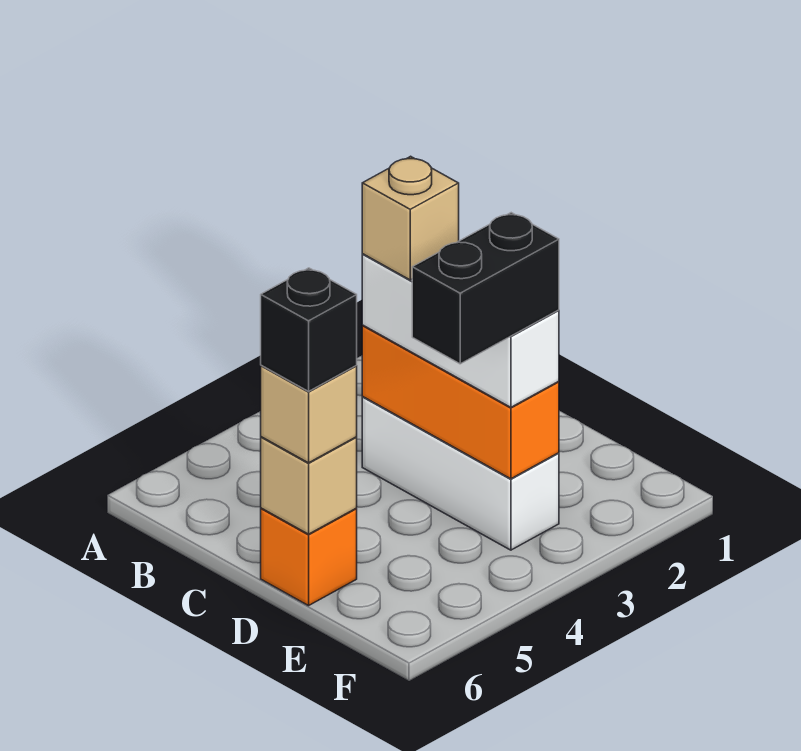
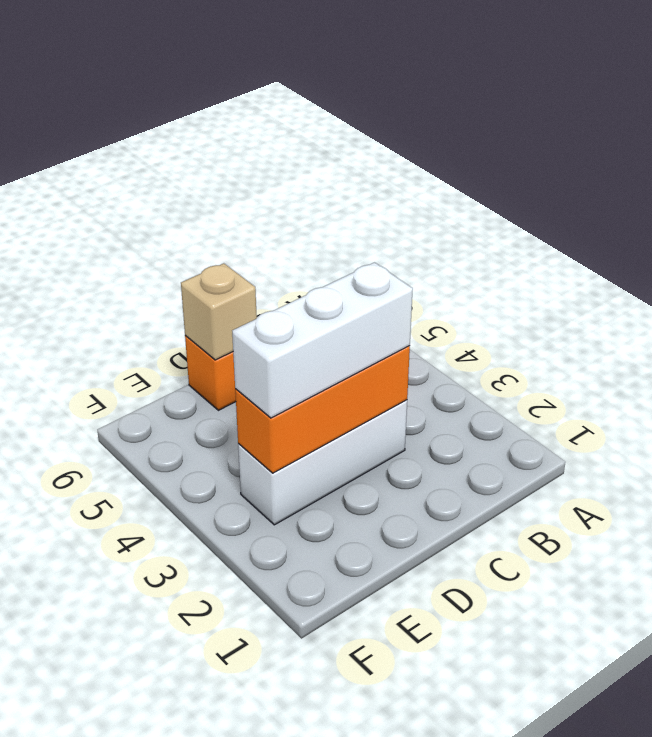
none -> tan 1x1 brick [261,365,357,463]
none -> tan 1x1 brick [362,156,459,280]

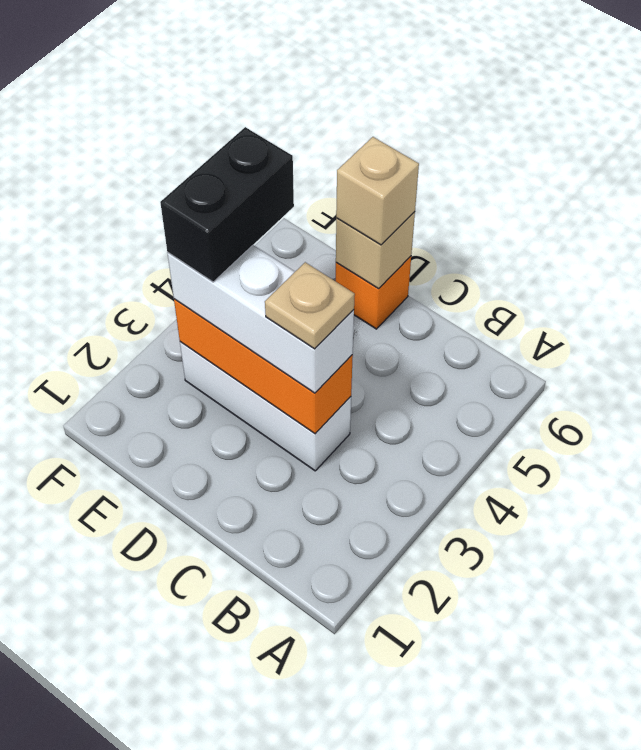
tan 1x1 plate [265,262,355,349] -> tan 1x1 brick [362,156,459,280]
none -> black 1x1 brick [261,268,357,391]

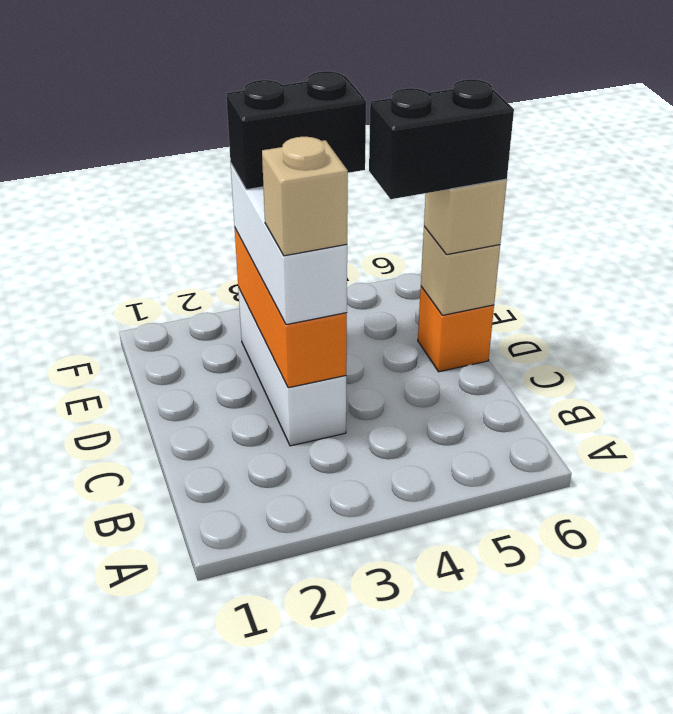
black 1x2 brick [369,79,514,199] -> black 1x1 brick [261,268,357,391]

